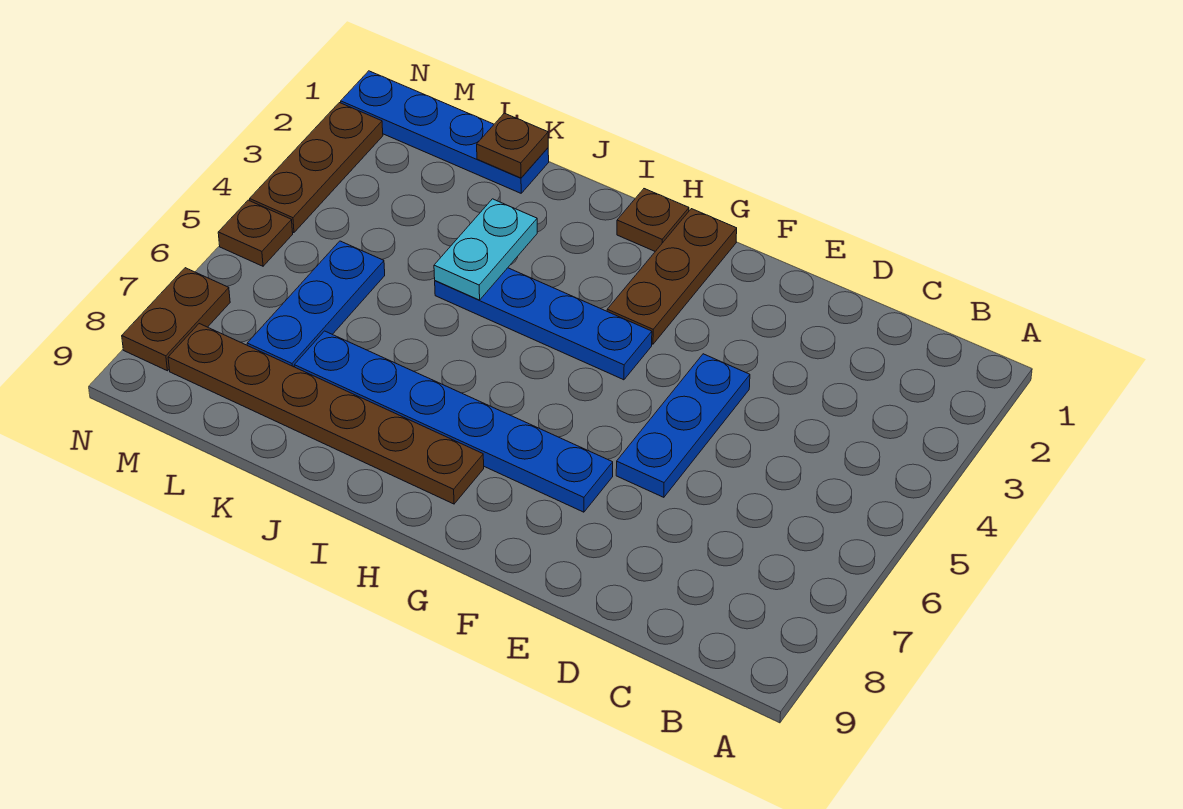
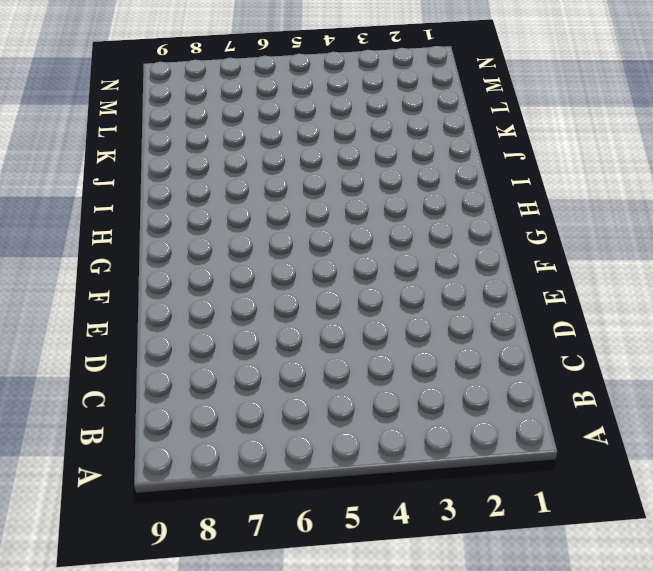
none -> blue 1x3 plate [616,354,750,497]
none -> blue 1x6 plate [294,331,613,512]
none -> brown 1x3 plate [607,209,737,344]

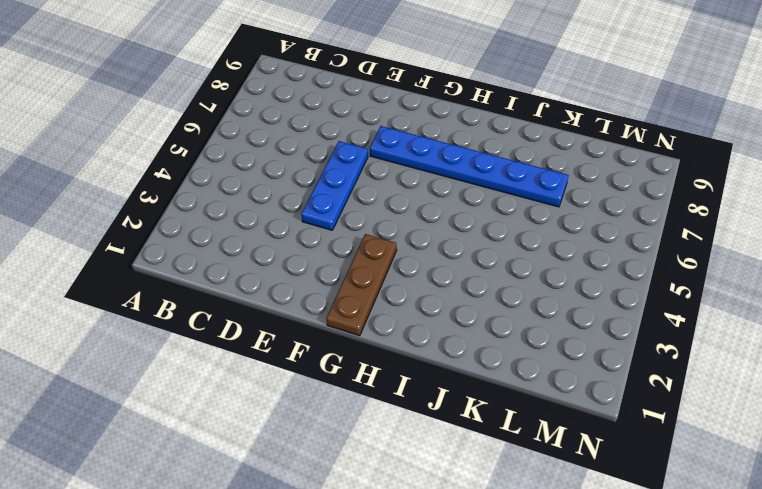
none -> blue 1x4 plate [435,268,652,380]
none -> brown 1x1 plate [617,189,689,251]
none -> brown 1x6 plate [168,324,484,504]

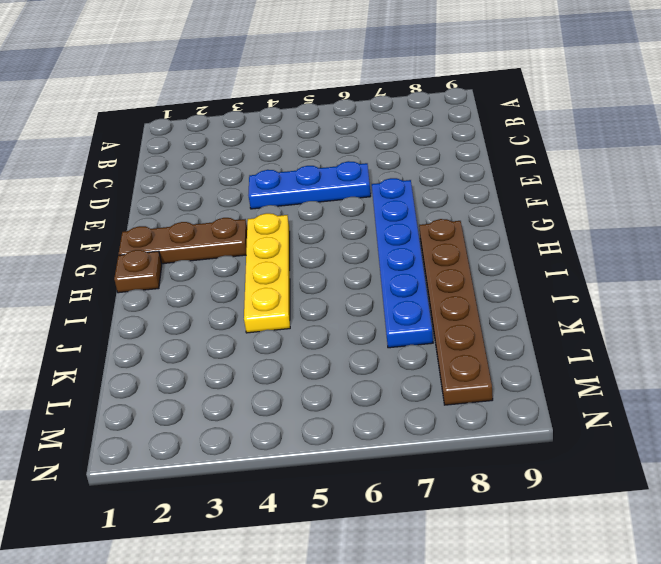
yellow 1x4 plate [244,213,290,333] -> blue 1x4 plate [435,268,652,380]
none -> blue 1x4 plate [341,71,549,193]
none -> blue 1x3 plate [247,241,385,367]
none -> brown 1x3 plate [250,103,383,233]

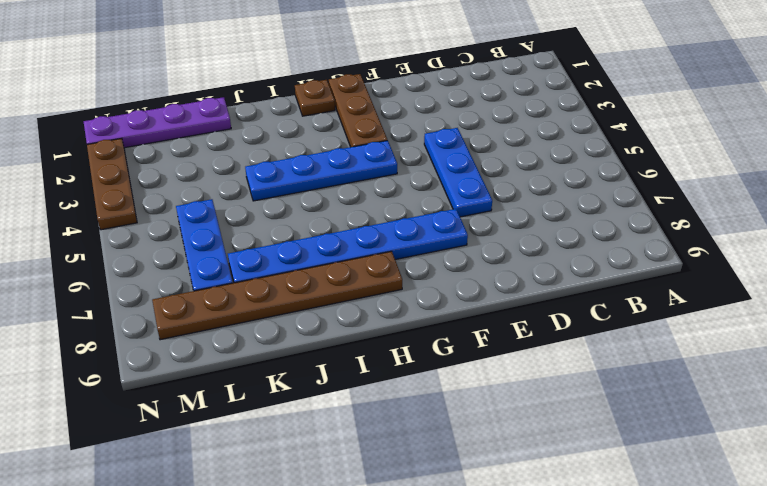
purple 1x4 plate [84,97,231,148] -> blue 1x4 plate [341,71,549,193]
none -> brown 1x1 plate [218,200,293,266]
none -> brown 1x2 plate [122,268,230,371]
none -> cyan 1x2 plate [434,199,537,300]

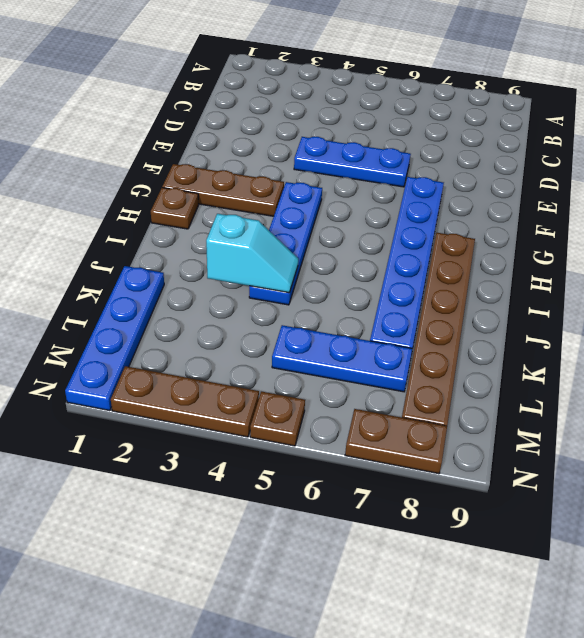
cyan 1x2 slope [206,214,298,293] -> cyan 1x2 plate [434,199,537,300]
none -> brown 1x1 plate [477,113,548,178]

